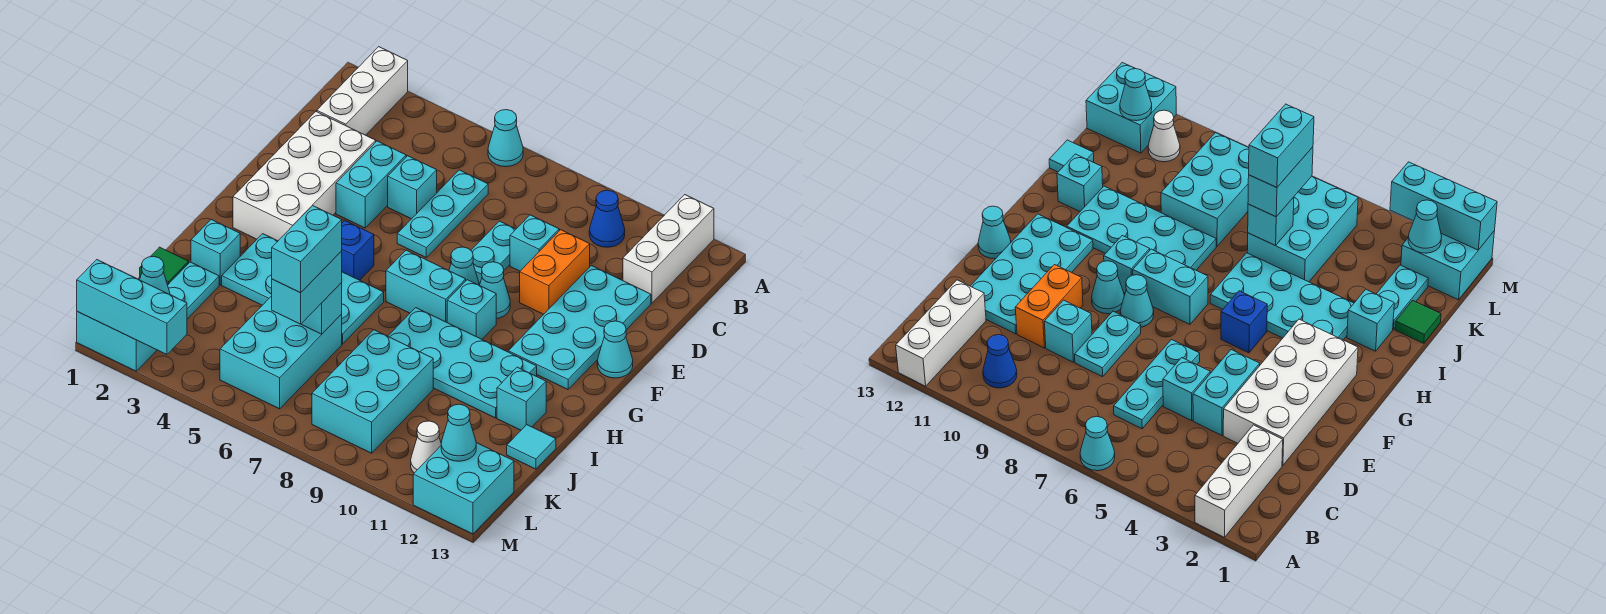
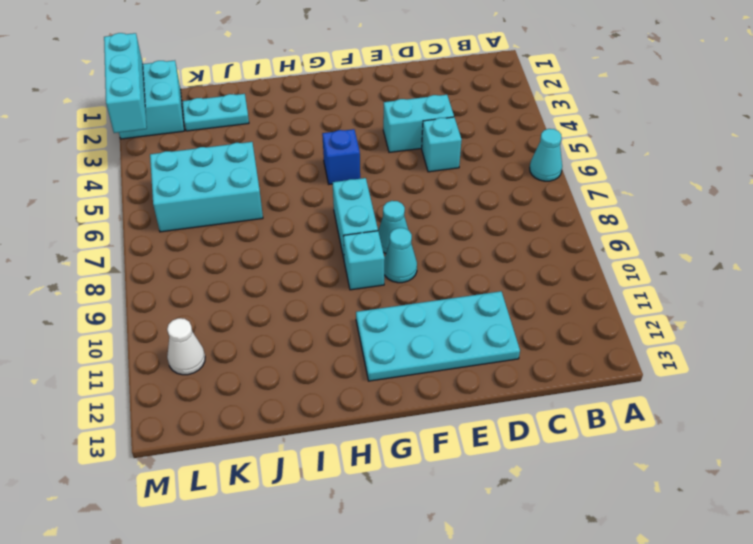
none -> white 1x3 brick [317,47,408,135]
none -> white 1x3 brick [623,195,714,303]
none -> blue 1x1 cone [589,190,625,247]
none -> cyan 1x3 plate [397,170,488,258]

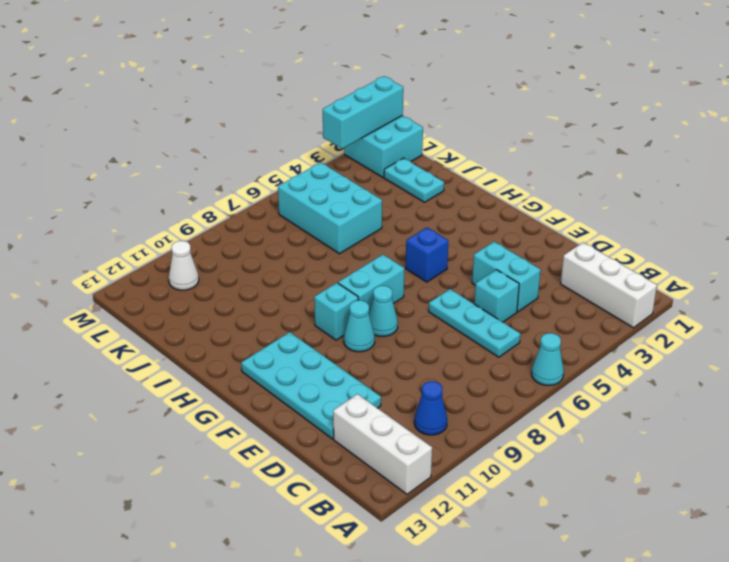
none -> white 2x4 brick [233,112,376,241]
none -> cyan 1x2 plate [471,221,516,283]
none -> cyan 1x1 brick [510,215,559,271]
none -> orange 1x2 brick [520,230,590,314]

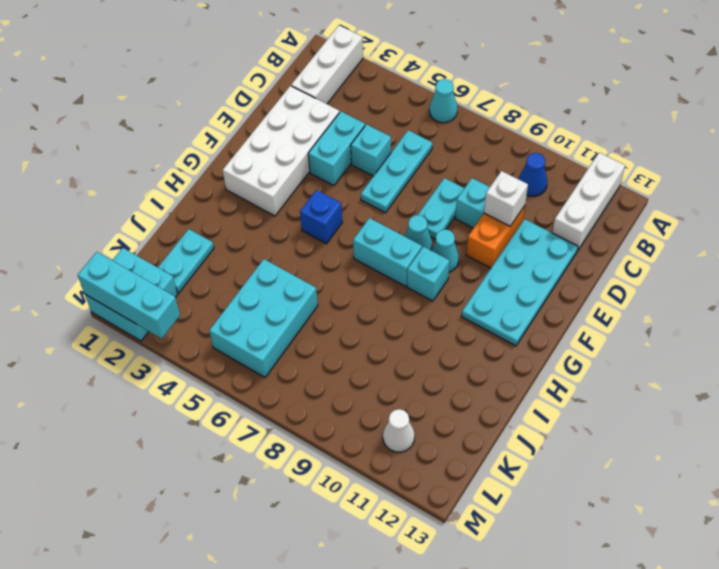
white 1x1 brick [484,171,528,226] -> none
none -> cyan 1x1 cone [597,321,633,378]
none -> cyan 2x4 plate [222,234,384,344]
none -> cyan 2x4 plate [388,308,537,418]
none -> cyan 1x1 brick [191,219,240,285]

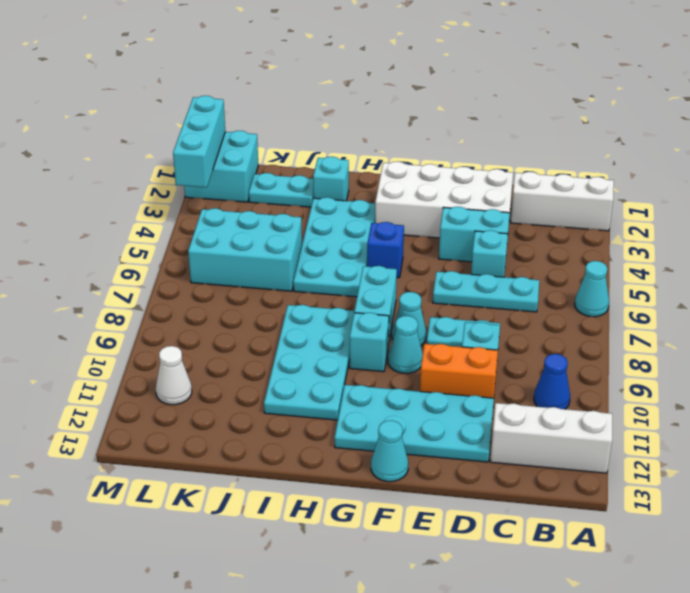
none -> cyan 1x1 brick [497,367,546,430]
none -> green 1x1 tile [140,247,189,285]
none -> cyan 2x3 brick [312,330,433,453]
none -> cyan 1x1 tile [507,425,556,469]

